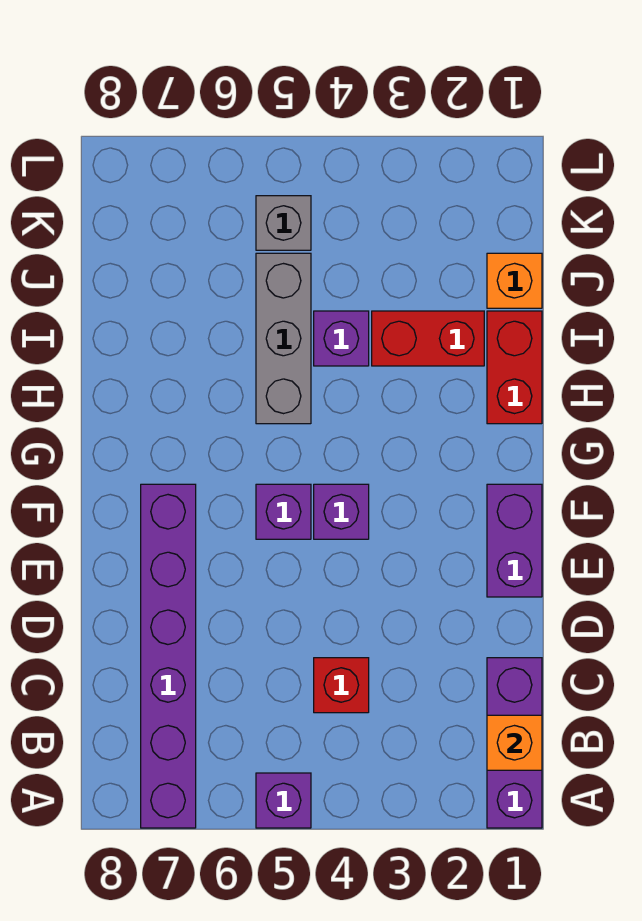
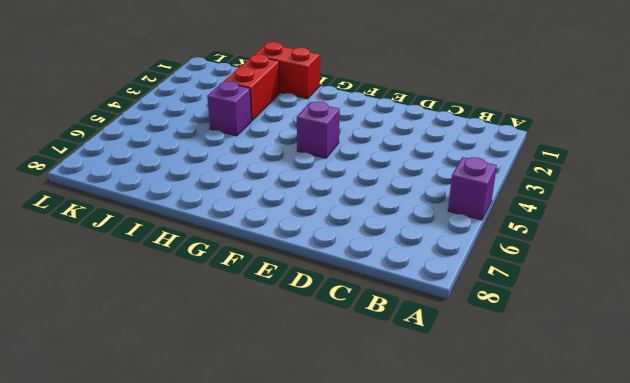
none -> purple 1x3 brick [487,658,542,828]
none -> purple 1x6 brick [141,484,196,828]
none -> red 1x1 brick [314,658,369,713]

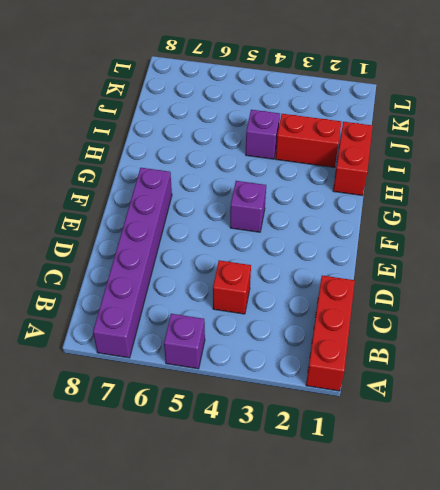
red 1x3 brick [306,276,355,391] -> purple 1x3 brick [487,658,542,828]
none -> purple 1x2 brick [487,484,542,597]
none -> purple 1x1 brick [256,484,311,539]
none -> grey 1x3 brick [256,253,311,424]

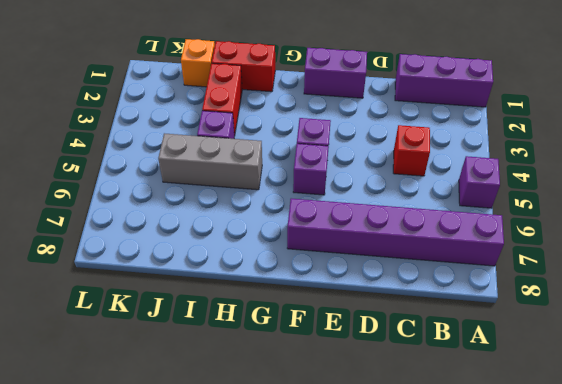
none -> grey 1x1 brick [256,196,311,250]
none -> orange 1x1 brick [487,715,542,770]

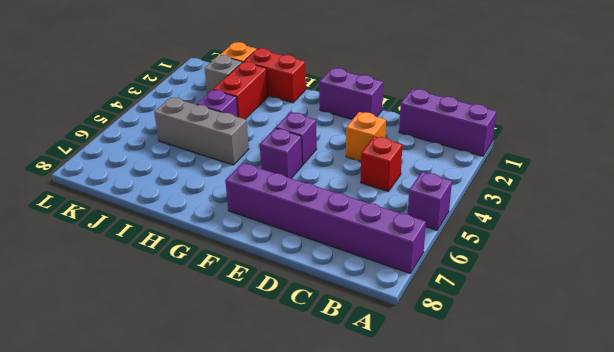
orange 1x1 brick [346,112,386,161] -> orange 1x1 brick moved to [487,715,542,770]
grey 1x1 brick [205,55,242,94] -> grey 1x1 brick moved to [256,196,311,250]

